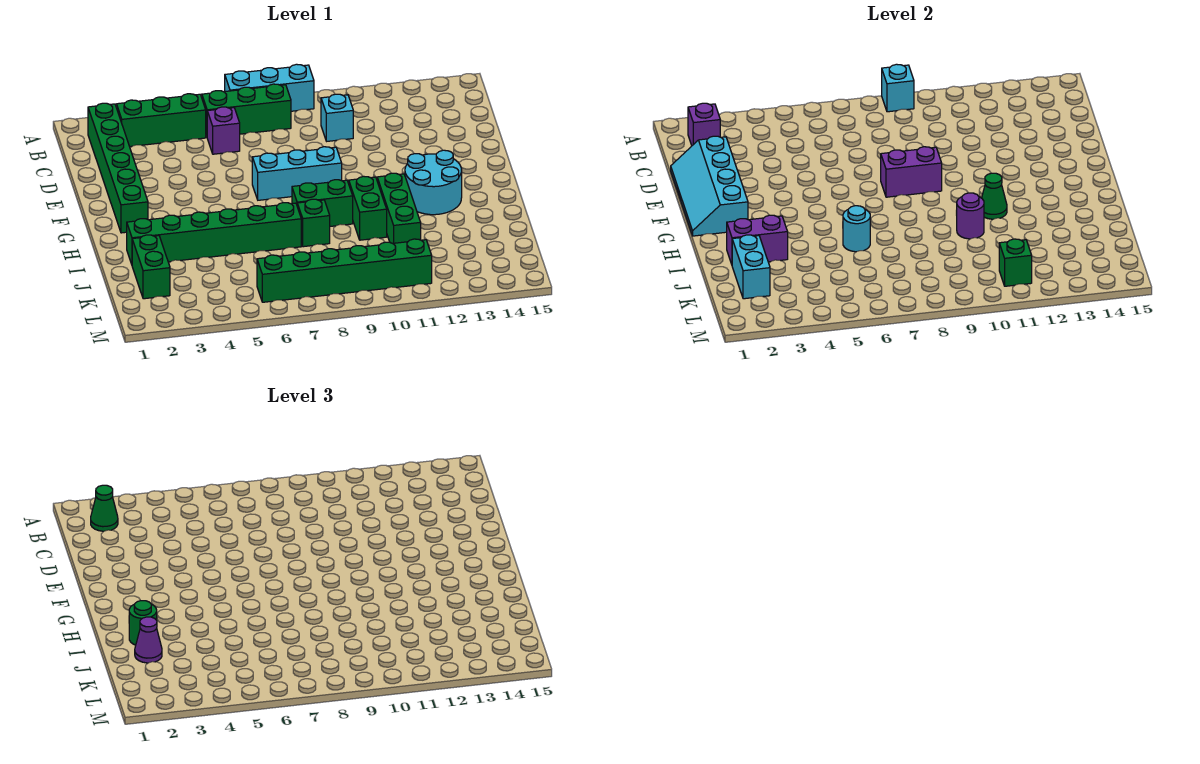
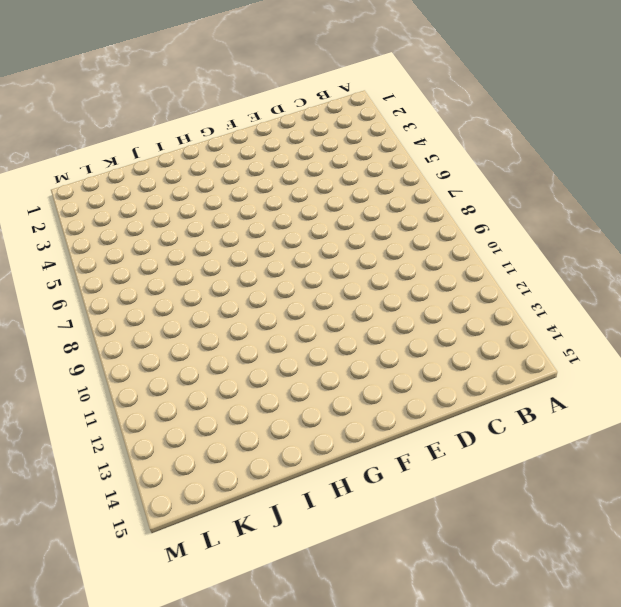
none -> cyan 1x3 brick [225,64,314,111]
none -> green 1x6 brick [88,103,148,233]
none -> green 1x3 brick [117,94,206,147]

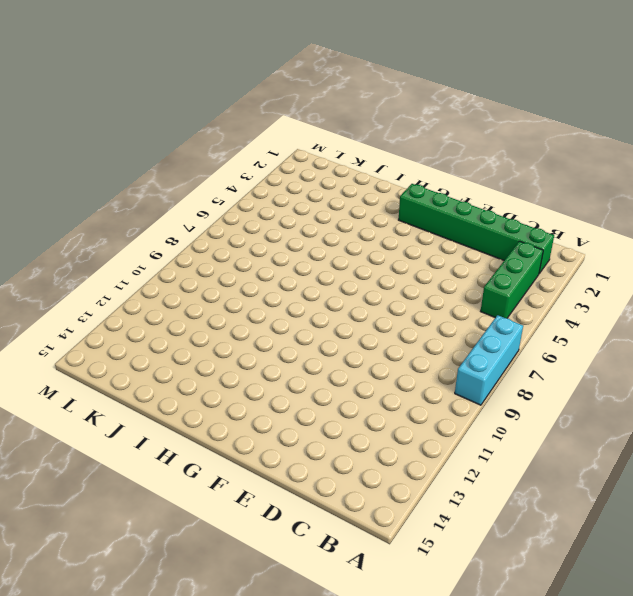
none -> green 1x3 brick [202,84,291,136]
none -> purple 1x1 brick [207,107,240,154]
none -> cyan 1x1 brick [321,94,353,141]

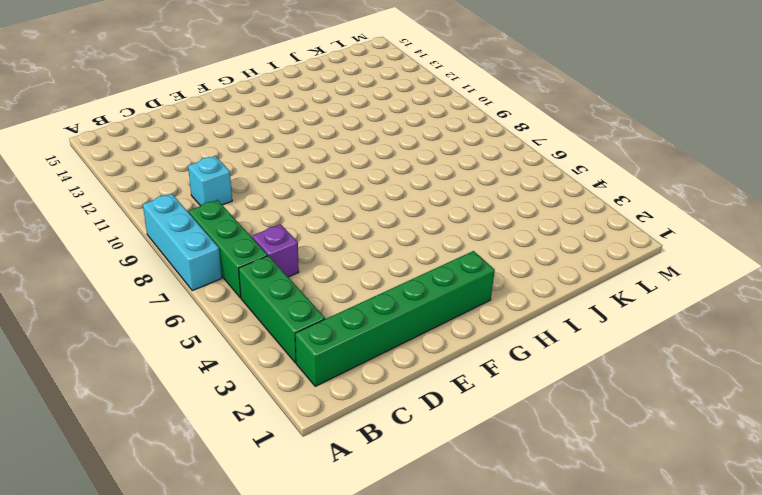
none -> cyan 1x3 brick [252,147,342,200]
none -> cyan 2x2 round brick [405,150,462,215]
none -> green 1x2 brick [292,180,353,226]

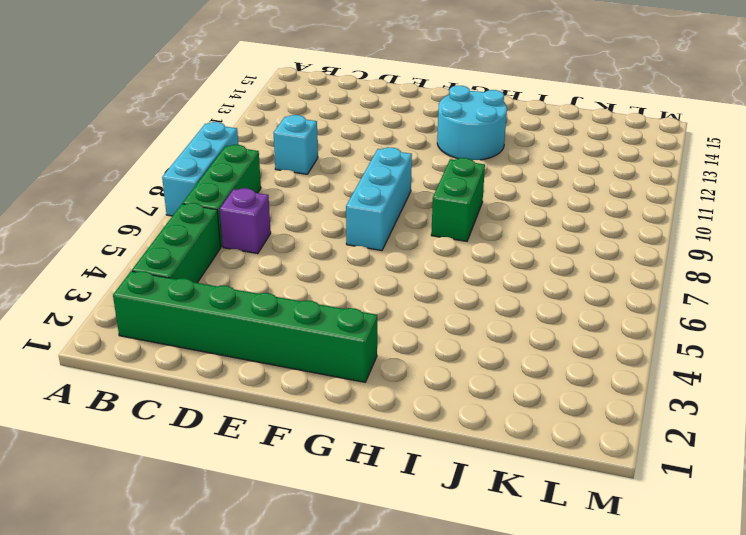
none -> green 1x2 brick [349,176,387,240]
none -> green 1x3 brick [377,173,421,243]
none -> green 1x6 brick [127,203,301,264]

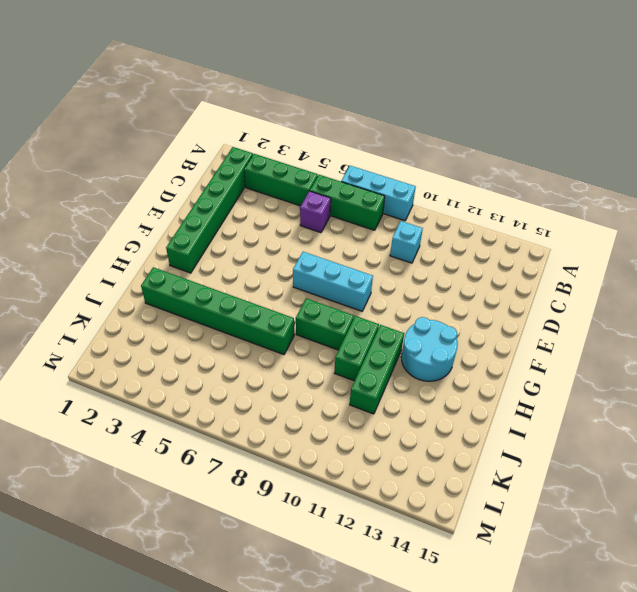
none -> green 1x1 brick [297,199,330,247]
none -> green 1x2 brick [132,235,170,299]
none -> green 1x6 brick [257,239,432,302]

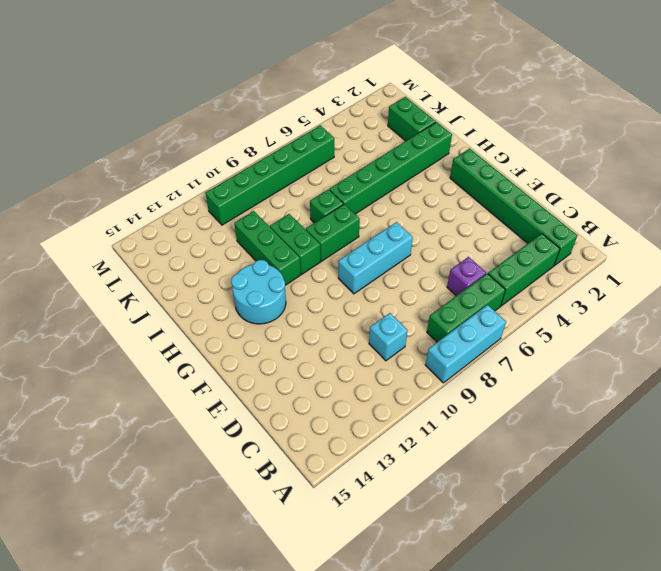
none -> cyan 1x1 brick [882,64,914,112]
none -> purple 1x1 brick [688,103,720,145]
none -> cyan 2x4 slope [671,136,748,236]

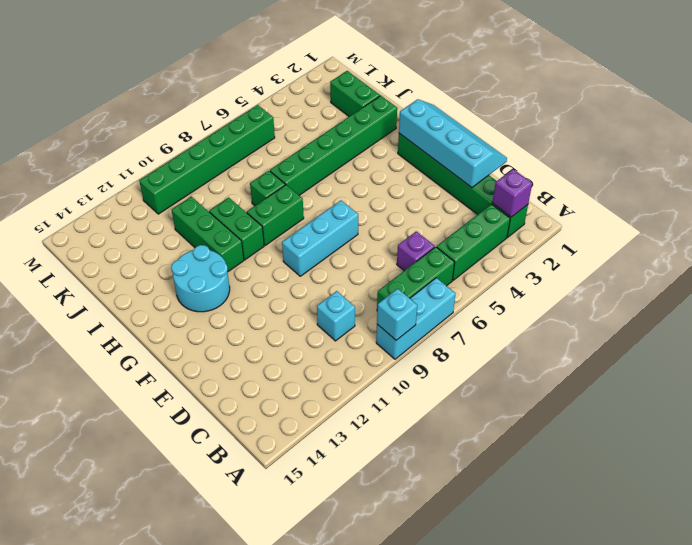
none -> purple 1x2 brick [881,147,942,197]
none -> green 1x1 cone [982,173,1007,219]
none -> purple 1x2 brick [727,215,788,264]

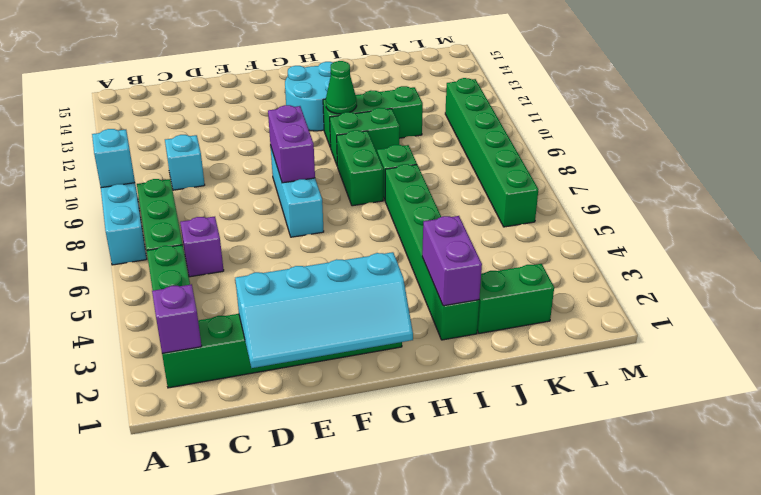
none -> cyan 1x1 round brick [843,206,870,252]
none -> purple 1x1 round brick [957,193,984,239]
none -> cyan 1x2 brick [732,235,770,299]

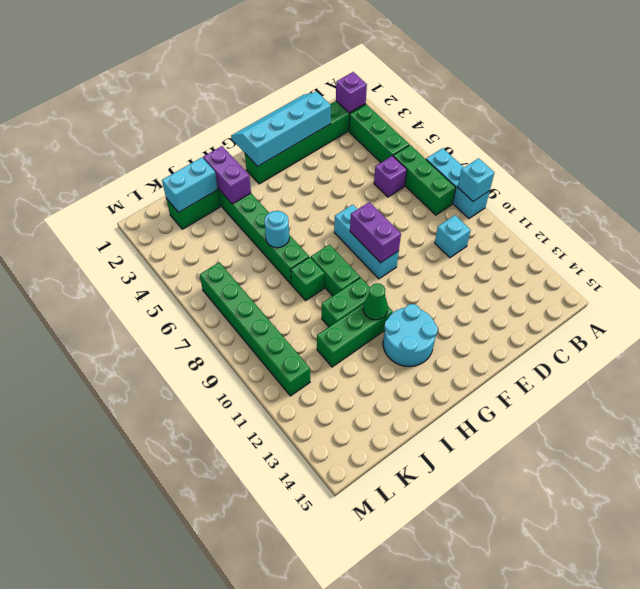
none -> purple 1x1 round brick [957,193,984,239]
none -> green 1x1 brick [999,239,1032,286]
none -> green 1x1 cone [91,485,118,531]

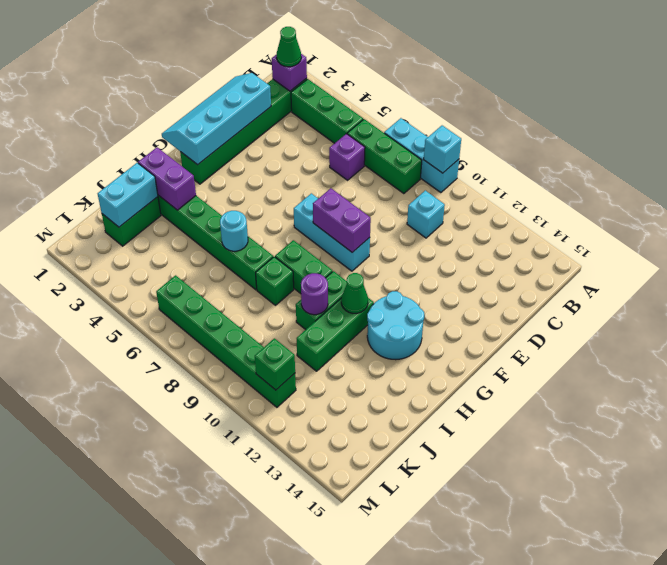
none -> green 1x1 round brick [129,601,157,645]
none -> purple 1x1 cone [135,617,162,663]

